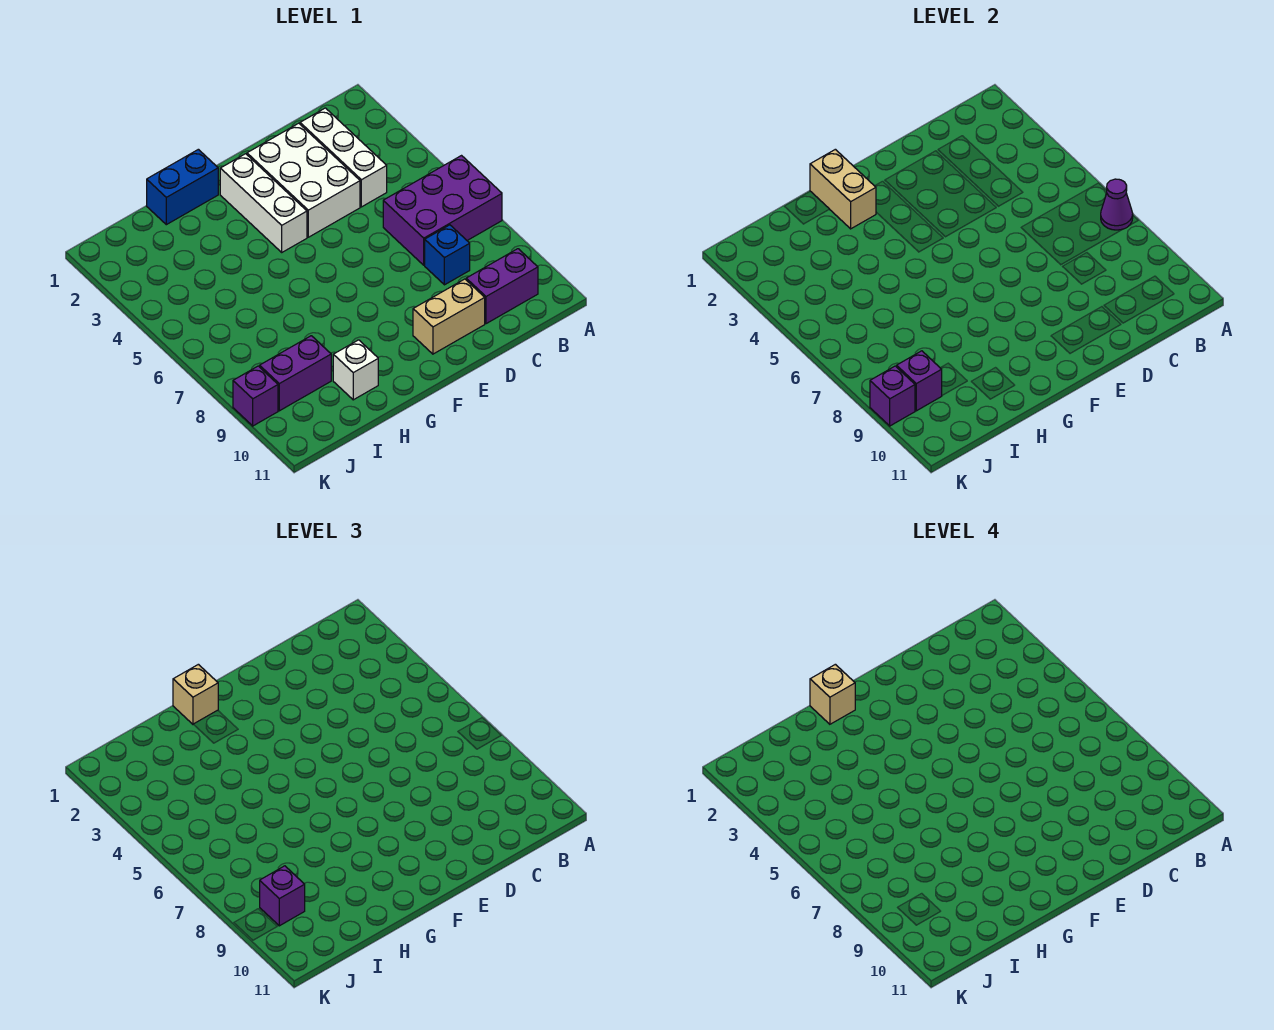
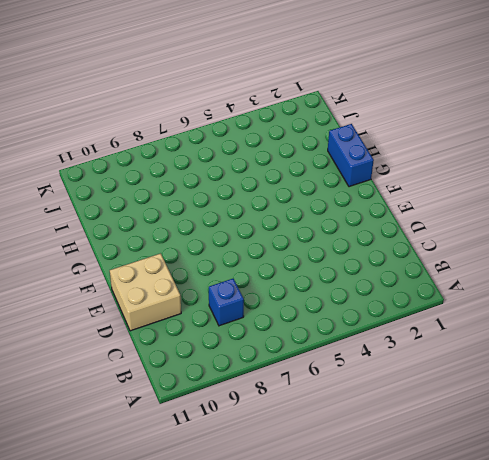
tan 2x2 brick [110,253,181,331] -> tan 1x2 brick [413,279,485,354]
none -> purple 2x3 brick [383,156,502,265]
none -> purple 1x2 brick [466,249,538,324]
none -> white 1x3 brick [300,108,387,207]

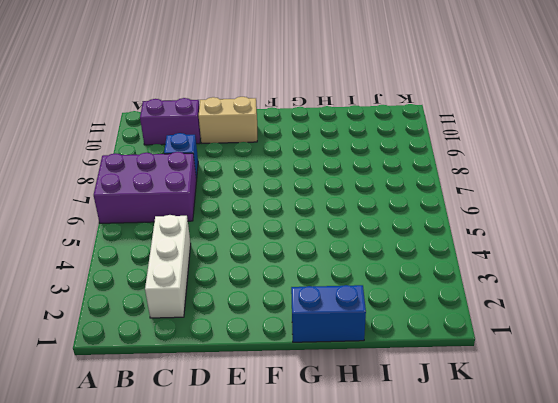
none -> white 2x3 brick [247,123,360,237]
none -> white 1x3 brick [220,154,307,252]
none -> white 1x1 brick [333,340,378,400]

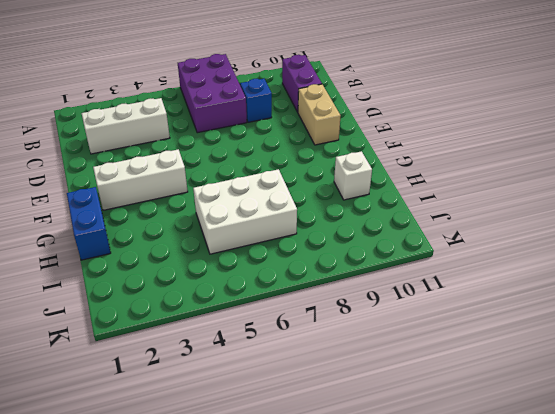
white 2x3 brick [193,169,297,254] -> white 2x3 brick moved to [247,123,360,237]
none -> purple 1x2 brick [260,336,331,411]
none -> purple 1x1 brick [233,366,278,426]
none -> purple 1x1 cone [1101,179,1133,230]

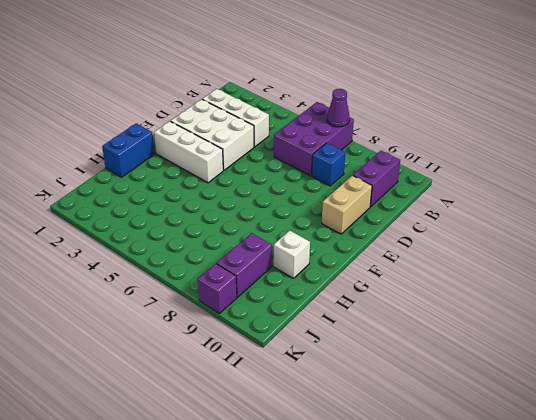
none -> tan 1x2 brick [810,149,876,229]
none -> purple 1x1 brick [897,351,942,411]
none -> purple 1x1 brick [870,366,915,426]

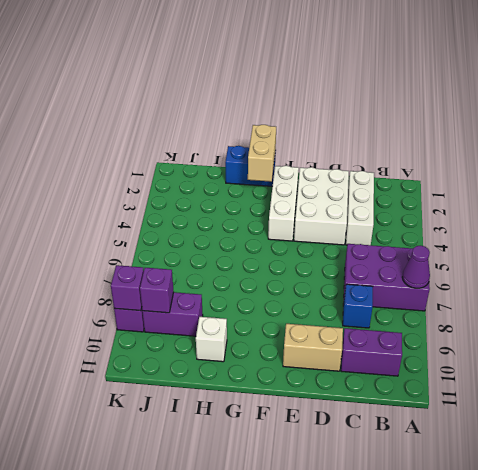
none -> tan 1x1 brick [173,664,218,724]
none -> purple 1x1 brick [260,866,305,926]
none -> tan 1x1 brick [810,664,855,724]

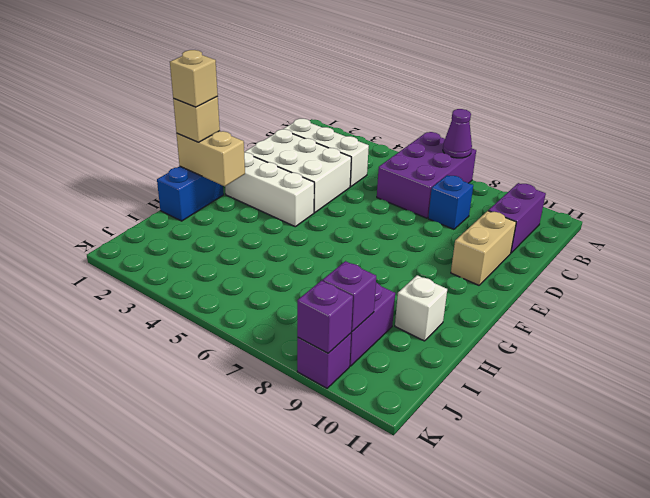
none -> purple 1x1 brick [260,866,305,926]

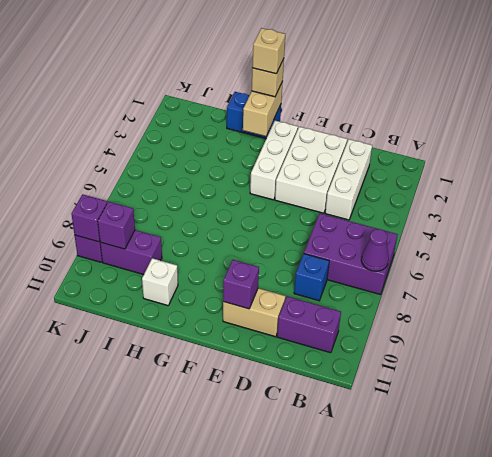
purple 1x1 brick [223,260,259,309] -> purple 1x1 brick moved to [260,866,305,926]

